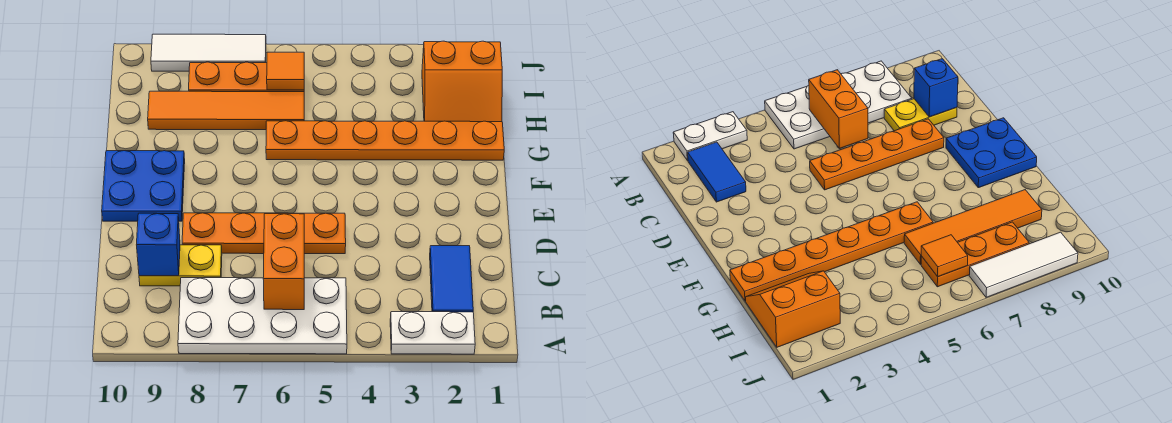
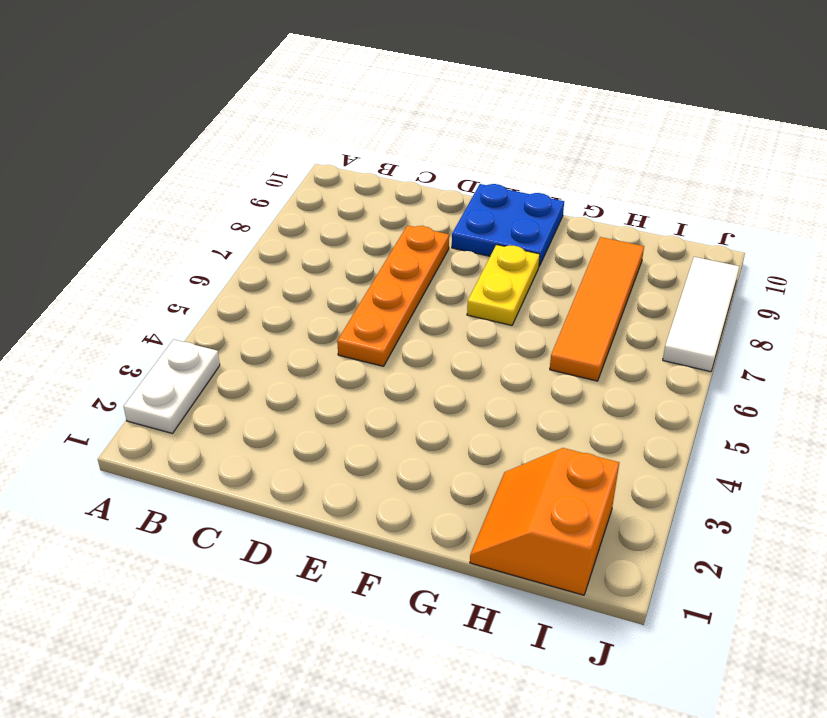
yellow 1x2 plate [467,245,540,325] -> yellow 1x2 plate moved to [139,245,222,286]
none -> white 2x4 plate [178,278,347,354]
none -> blue 1x2 tile [430,246,473,312]
none -> orange 1x6 plate [266,121,504,160]

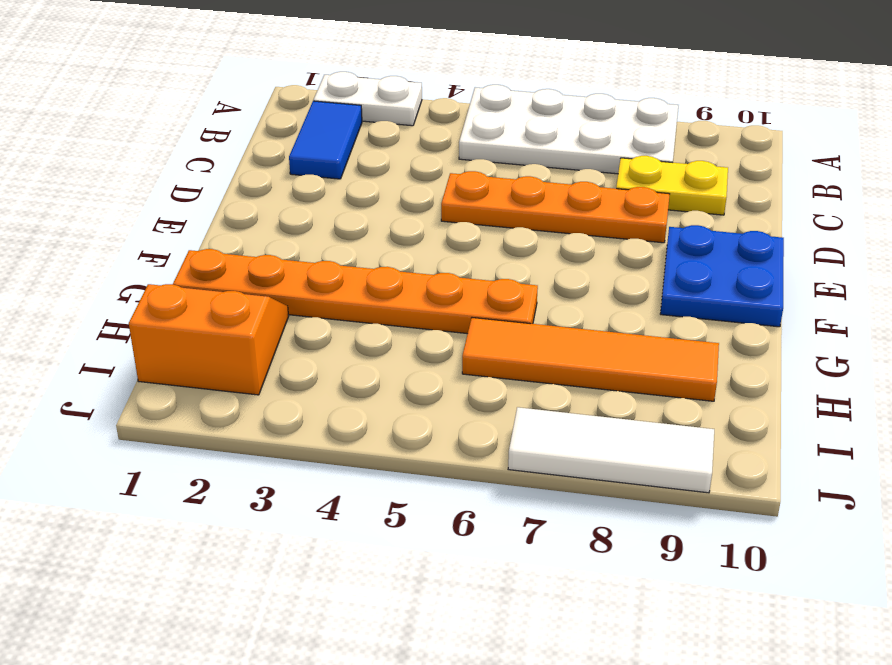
none -> orange 1x3 plate [189,62,304,92]
none -> orange 1x2 brick [263,214,304,310]
none -> blue 1x1 brick [137,213,180,276]

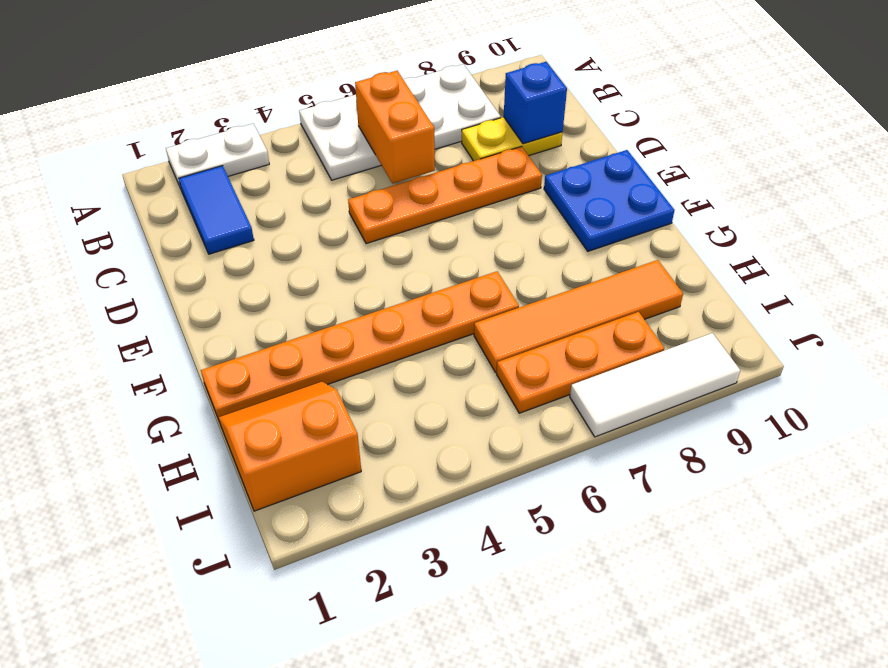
none -> orange 1x1 tile [267,52,304,90]

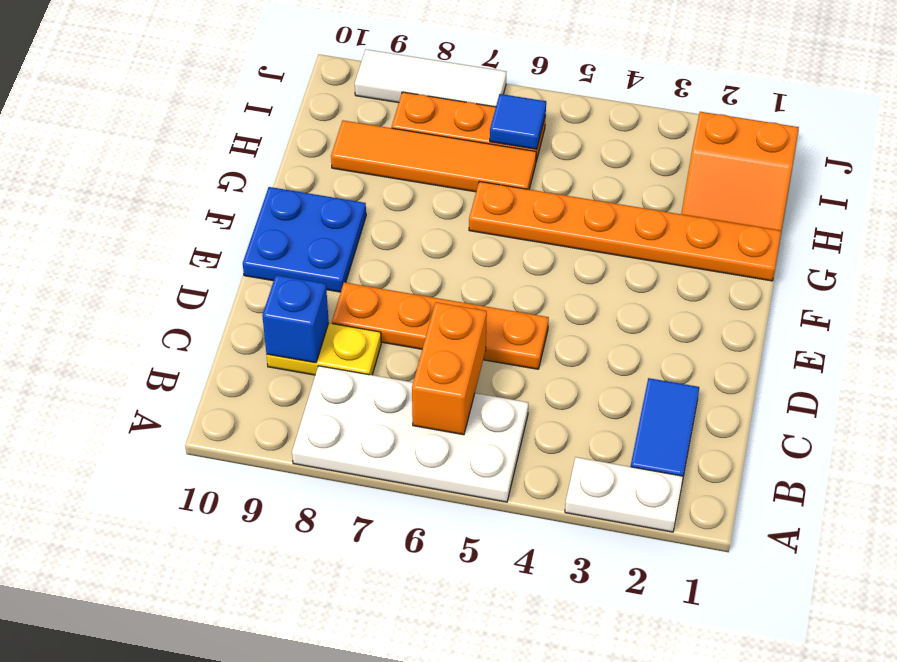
blue 1x1 tile [490,94,546,149] -> orange 1x1 tile [267,52,304,90]

